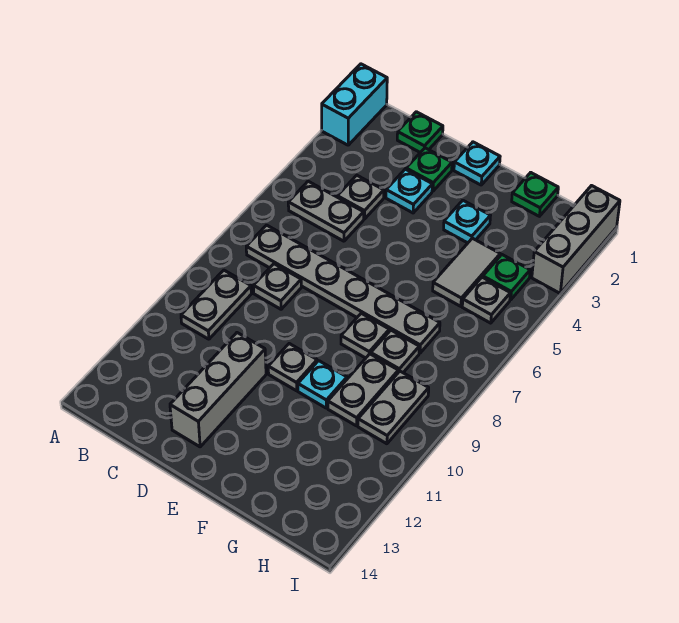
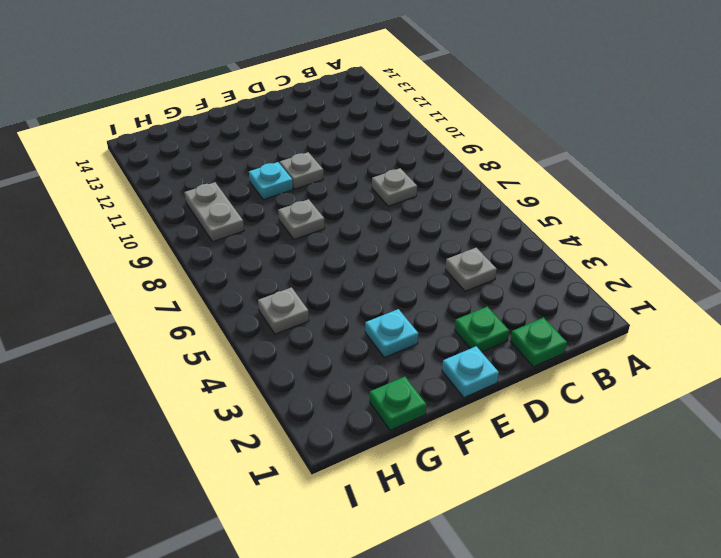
none -> cyan 1x2 brick [322,64,387,145]
none -> grey 1x2 plate [288,181,364,241]
none -> grey 1x6 plate [246,225,440,353]

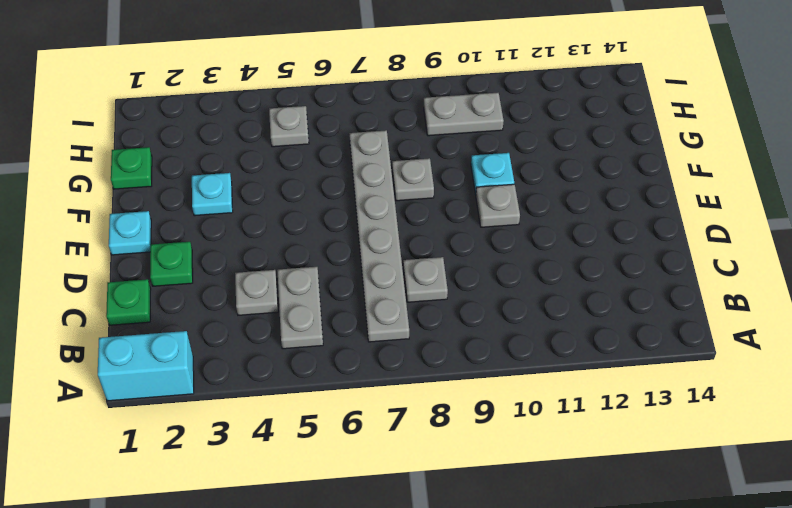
none -> grey 1x2 plate [181,270,251,339]
none -> cyan 1x1 plate [386,169,432,213]
none -> grey 1x3 brick [170,333,266,447]

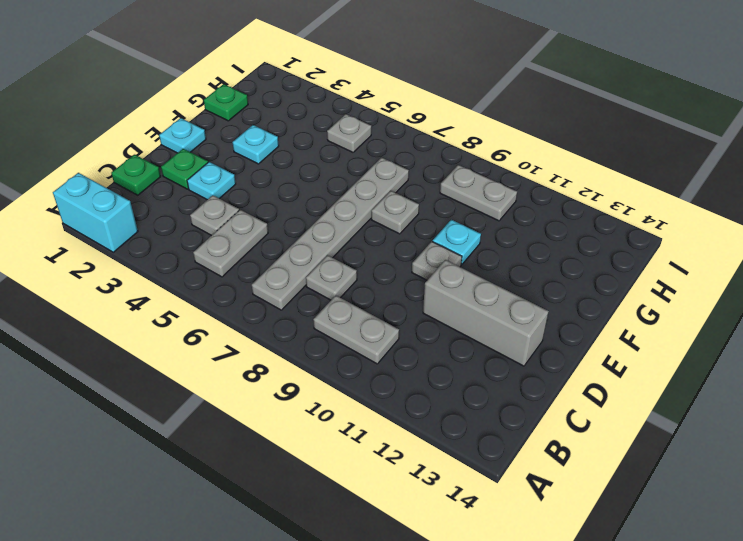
none -> grey 1x2 tile [433,238,500,306]
none -> grey 1x1 plate [371,330,419,372]
none -> grey 1x2 plate [328,354,398,426]

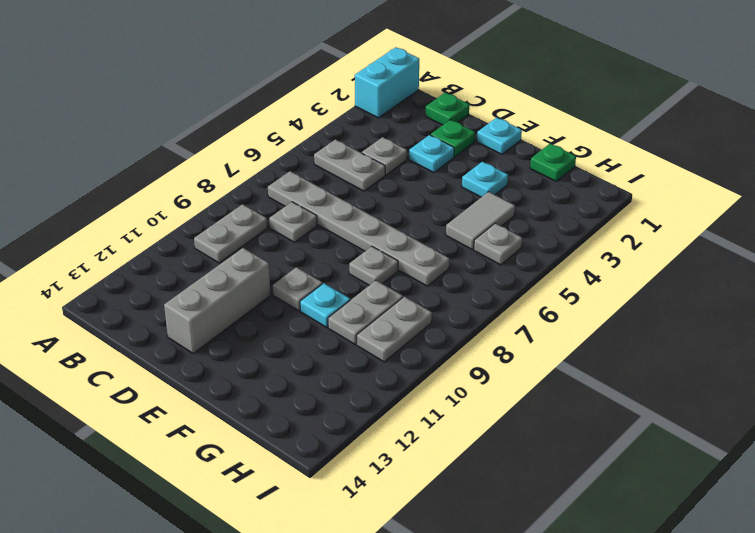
none -> grey 1x1 plate [371,330,419,372]
none -> green 1x1 plate [483,255,530,300]
none -> grey 1x3 brick [532,186,620,293]

